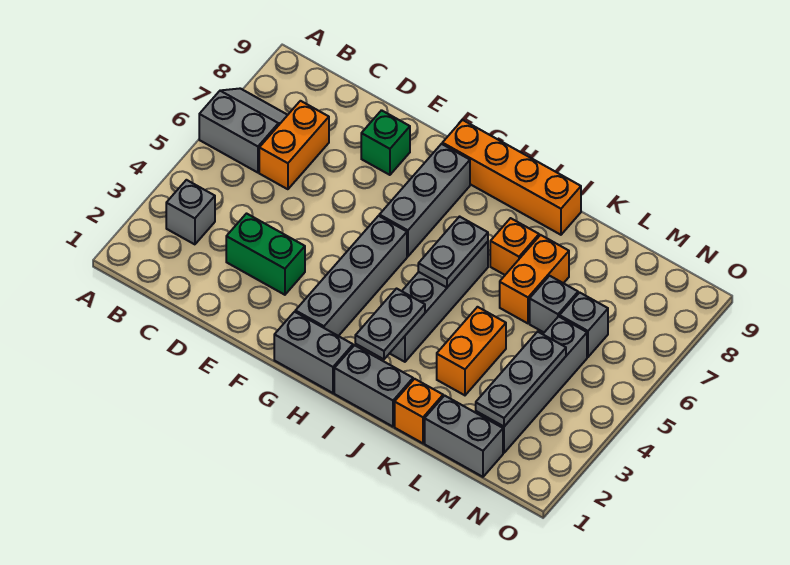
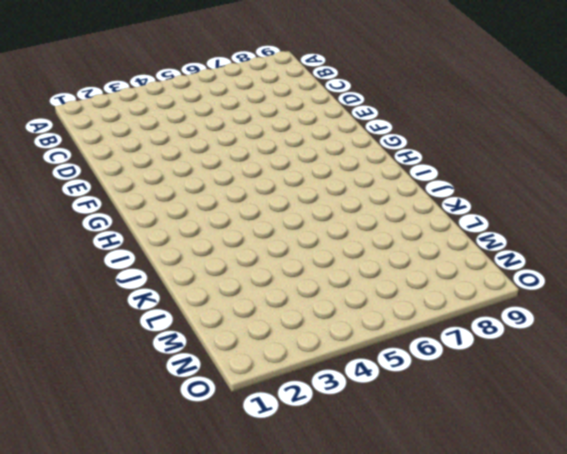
none -> grey 2x2 slope [199,88,287,173]
none -> grey 1x1 brick [166,180,215,244]
none -> orange 1x2 brick [259,101,329,189]

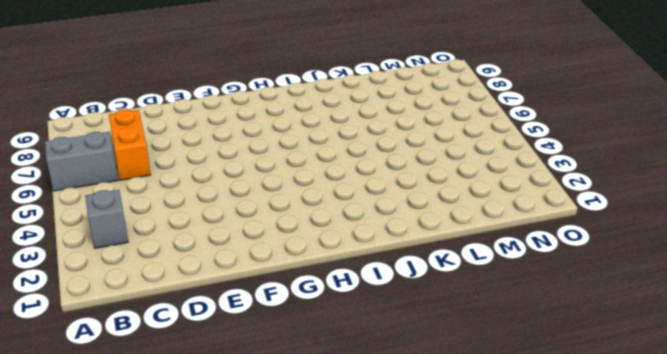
none -> green 1x2 brick [226,214,305,295]
none -> green 1x1 brick [361,110,410,175]
none -> grey 1x2 brick [274,312,353,393]

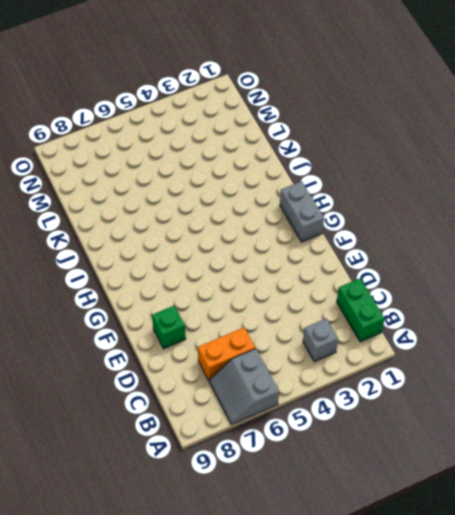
green 1x2 brick [337,278,385,342] -> green 1x2 brick moved to [226,214,305,295]
none -> grey 1x4 brick [295,216,407,336]
none -> grey 1x3 brick [379,144,470,256]
none -> orange 1x4 brick [442,120,581,235]

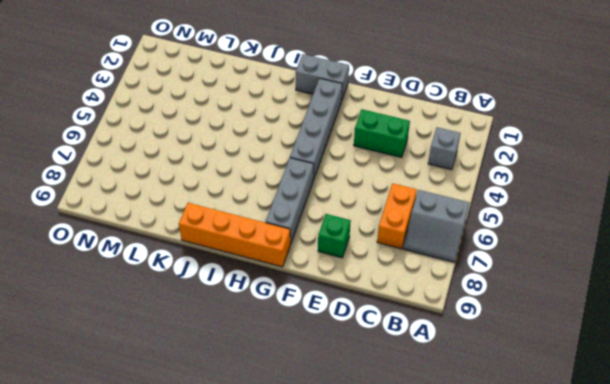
none -> grey 1x2 brick [334,345,413,427]
none -> grey 1x4 brick [390,242,488,362]
none -> orange 1x1 brick [490,218,539,275]

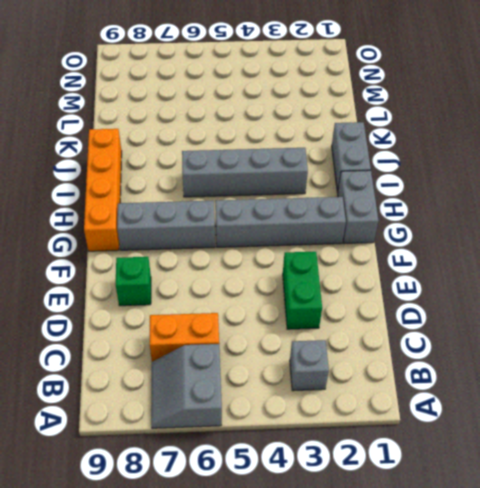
none -> orange 1x1 brick [490,218,539,275]
none -> orange 1x1 brick [395,379,443,443]
none -> orange 1x2 brick [437,307,506,395]

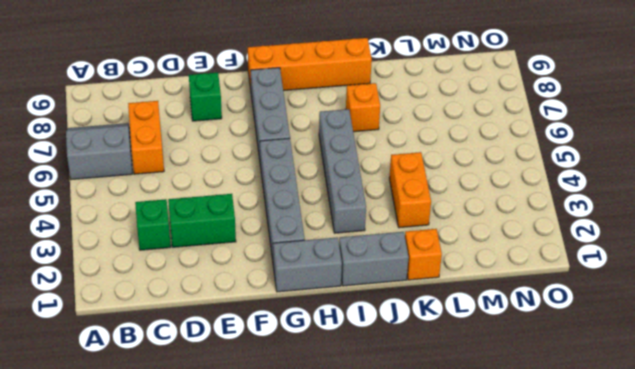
green 1x1 brick [135,199,171,250] -> none
none -> grey 1x1 brick [166,180,215,244]
none -> orange 1x2 brick [500,235,569,323]
none -> grey 1x2 brick [425,396,503,477]

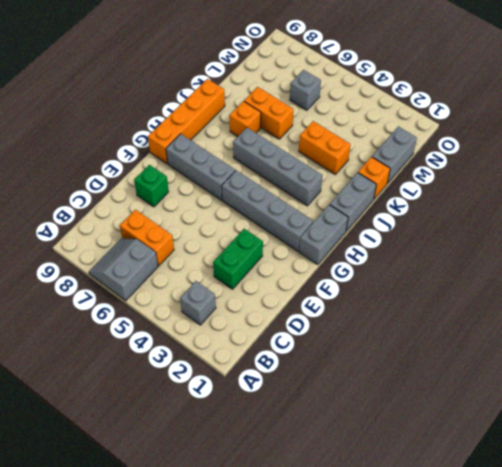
none -> grey 1x1 brick [530,276,578,332]
none -> grey 1x4 brick [476,316,587,453]
none -> grey 1x2 plate [355,289,425,359]

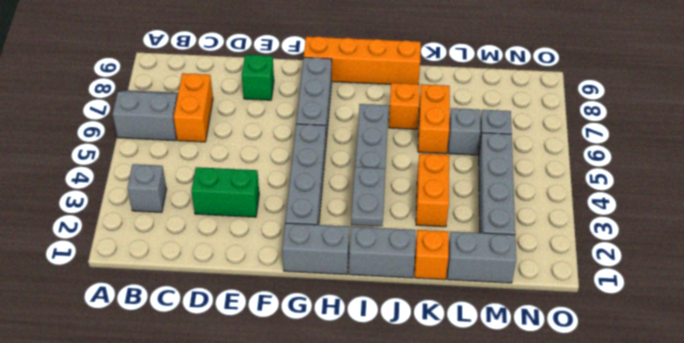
none -> grey 1x2 plate [418,217,488,287]
none -> grey 1x3 plate [476,332,566,427]

